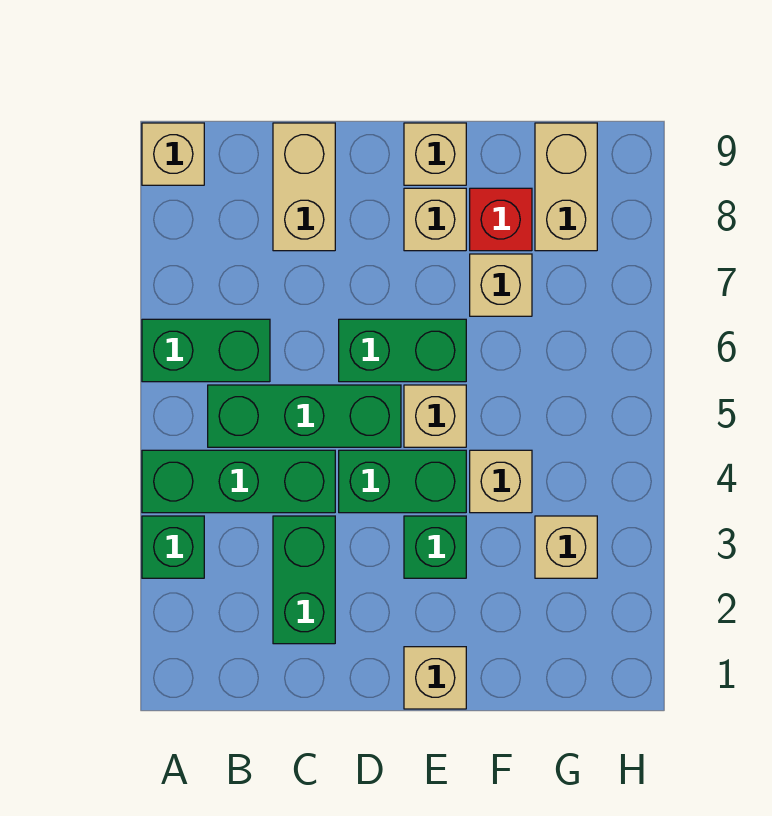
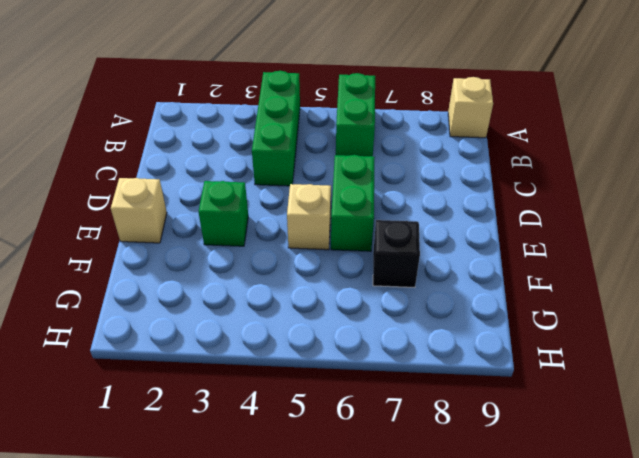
black 1x1 brick [373,220,420,287] -> tan 1x1 brick [470,254,532,316]
none -> green 1x1 brick [142,516,204,578]
none -> green 1x3 brick [208,385,401,447]
none -> green 1x2 brick [273,516,335,644]

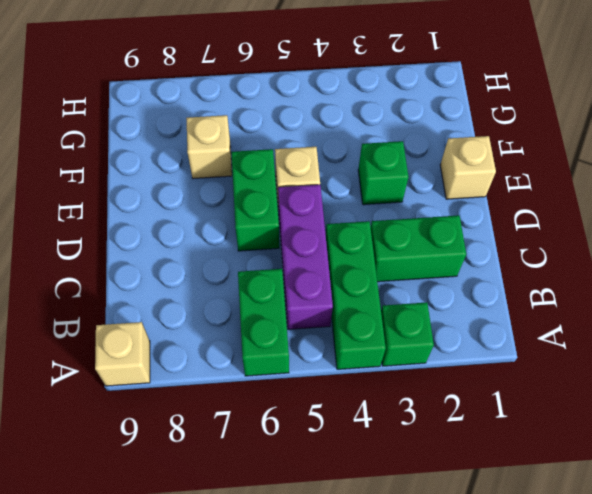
purple 1x3 brick [278,185,333,329] -> green 1x3 brick [208,385,401,447]
none -> tan 1x2 brick [273,123,335,251]
none -> green 1x2 brick [339,450,466,513]
none -> tan 1x1 brick [404,188,466,251]

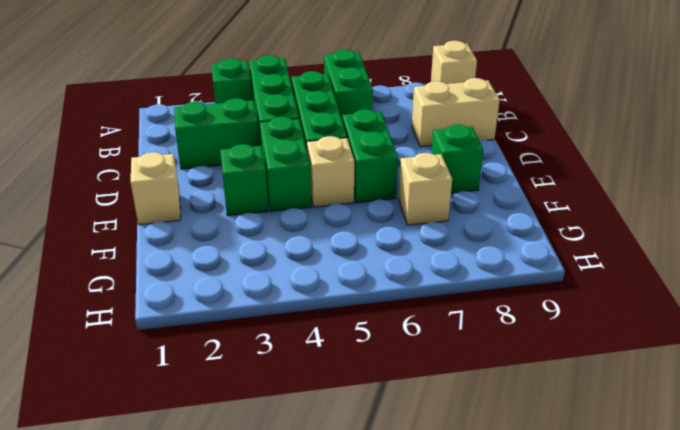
green 1x1 brick [431,125,483,193] -> tan 1x1 brick [404,188,466,251]
none -> tan 1x1 brick [404,123,466,185]
none -> tan 1x1 brick [470,450,532,513]
none -> red 1x1 brick [470,188,532,251]

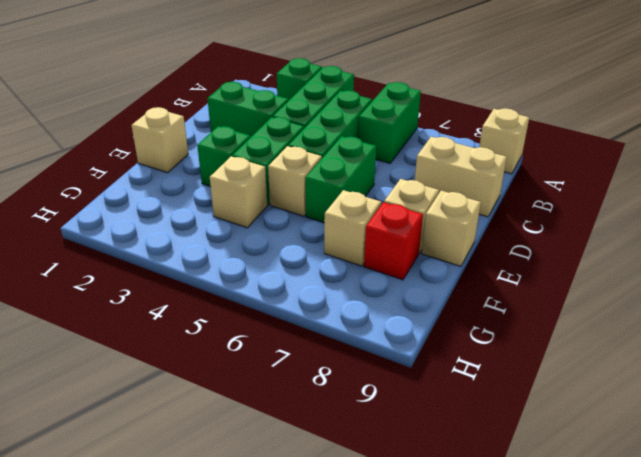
none -> tan 1x1 brick [535,516,597,578]
none -> tan 1x2 brick [535,123,597,251]

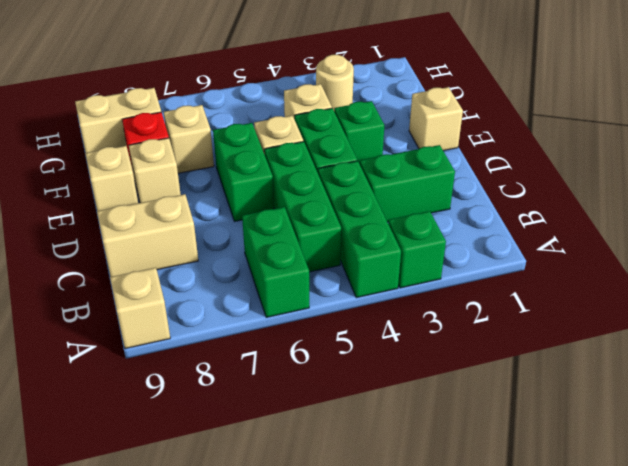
tan 1x1 round brick [316,55,354,110] -> tan 1x1 brick [535,516,597,578]

